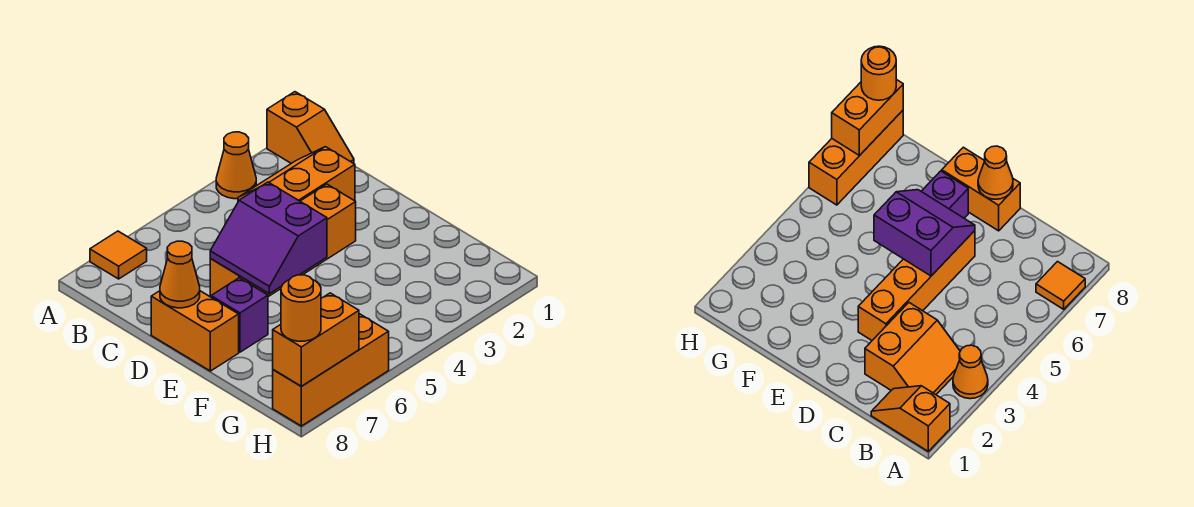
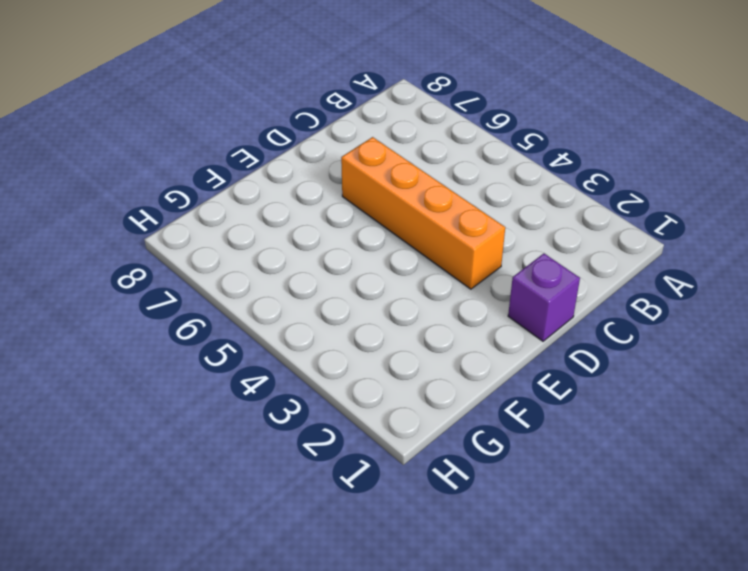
purple 1x1 brick [508,254,580,341] -> purple 1x1 brick moved to [211,278,268,352]
none -> orange 1x2 slope [267,92,354,163]
none -> orange 1x1 cone [216,132,256,199]
none -> orange 1x1 tile [90,231,147,279]

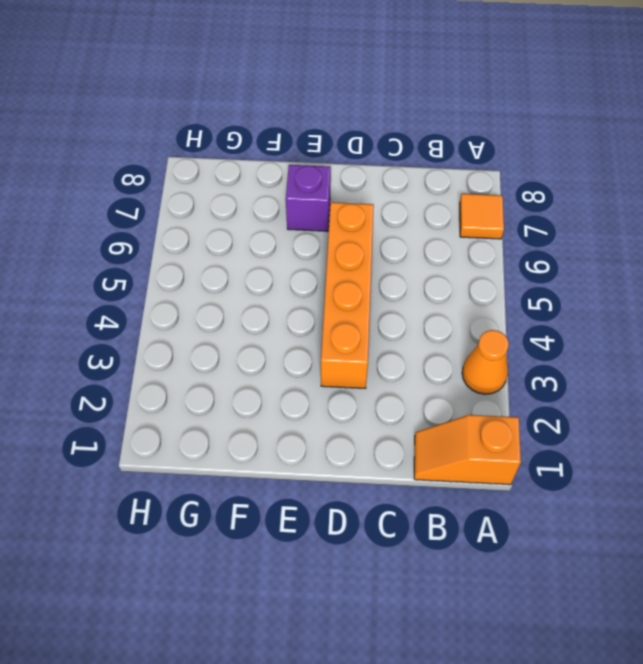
none -> orange 2x2 slope [238,147,355,201]
none -> orange 1x2 brick [151,291,239,371]
none -> orange 1x3 brick [273,314,389,426]

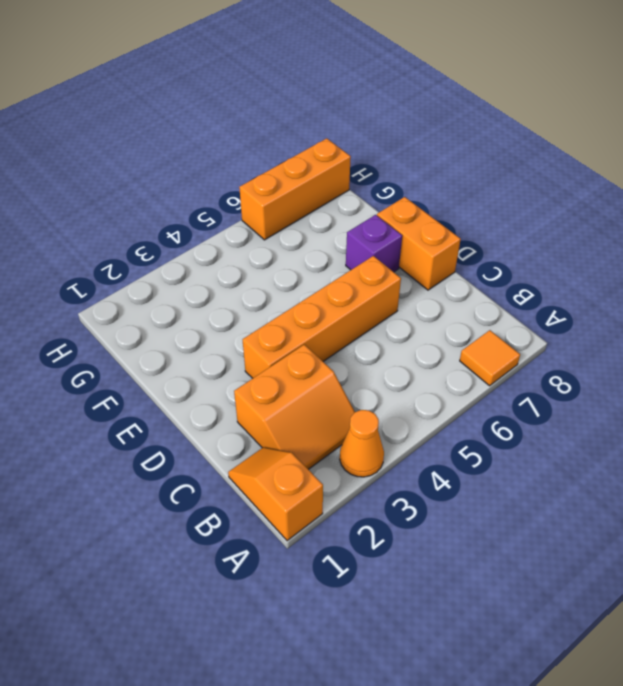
none -> purple 2x2 slope [210,182,327,294]
none -> orange 1x1 cone [160,241,200,308]
none -> orange 1x2 brick [273,293,359,386]

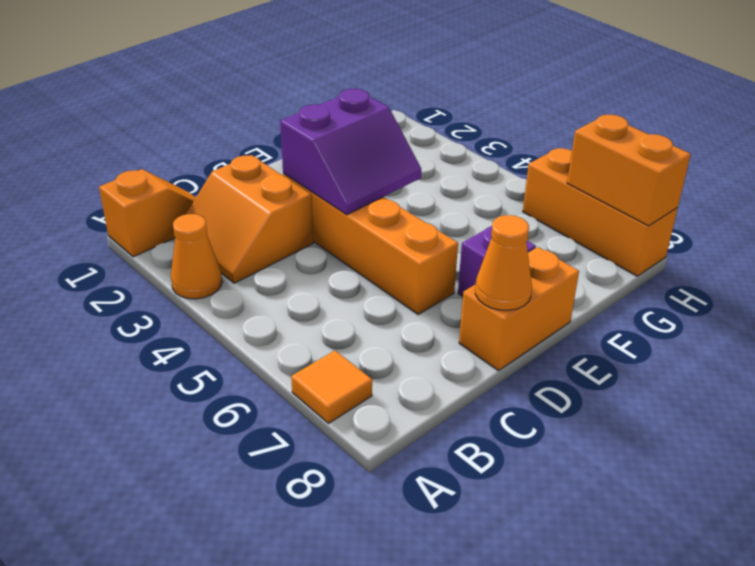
purple 2x2 slope [280,89,421,215] -> purple 2x2 slope moved to [210,182,327,294]
none -> orange 1x1 round brick [281,275,321,341]

